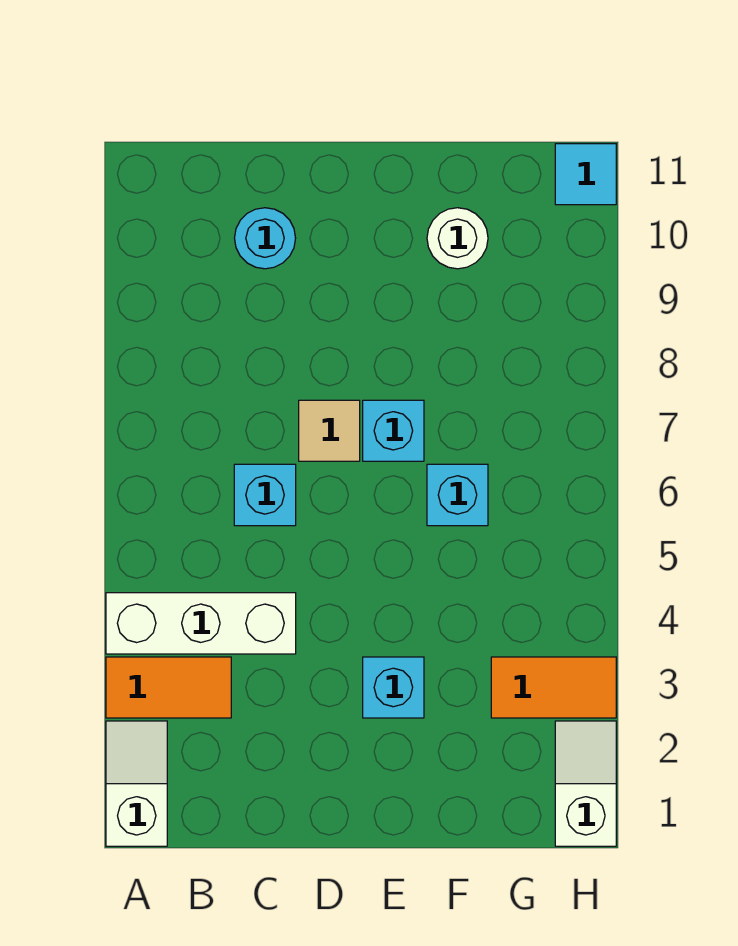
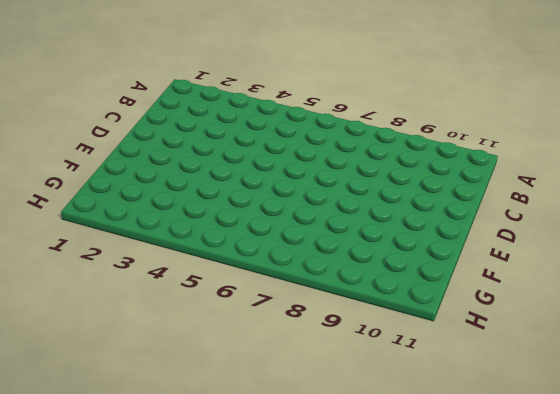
none -> white 1x2 slope [106,721,167,846]
none -> orange 1x2 tile [106,657,231,718]
none -> white 1x3 brick [106,593,296,654]

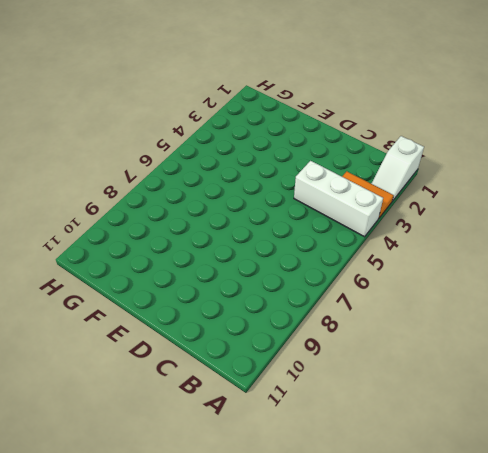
none -> cyan 1x1 brick [234,464,296,526]
none -> cyan 1x1 round brick [235,208,296,269]
none -> tan 1x1 tile [299,400,360,461]

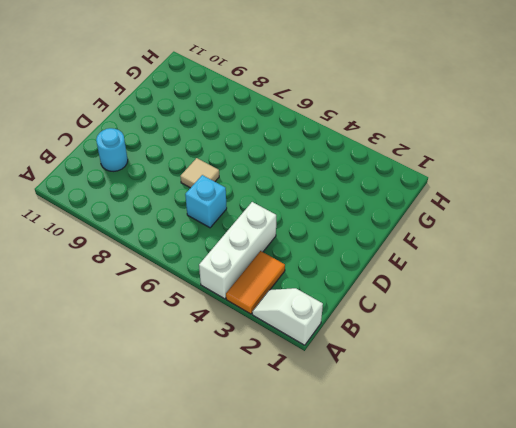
none -> cyan 1x1 brick [363,657,424,718]
none -> cyan 1x1 brick [363,400,424,461]
none -> cyan 1x1 brick [427,464,488,526]

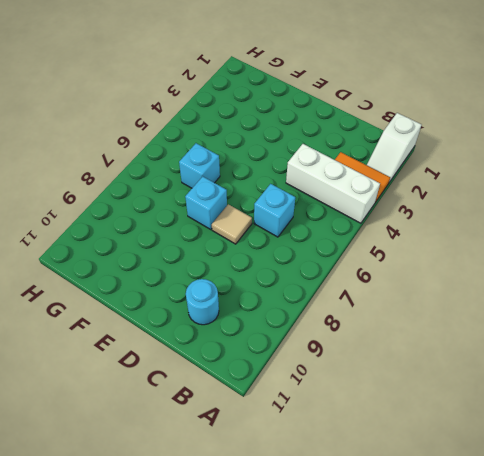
none -> cyan 1x1 brick [363,657,424,718]
none -> white 1x1 round brick [427,208,488,269]
none -> orange 1x2 tile [491,657,616,718]

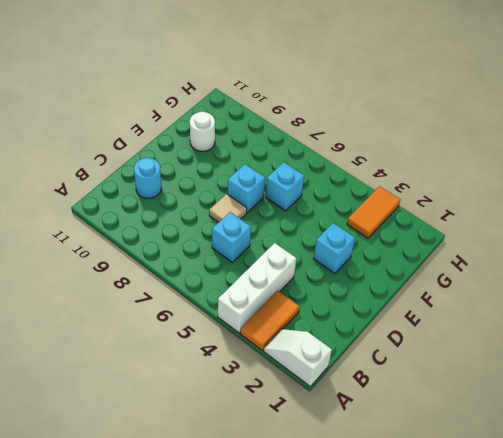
none -> white 1x2 slope [555,721,616,846]
none -> cyan 1x1 tile [555,144,616,205]

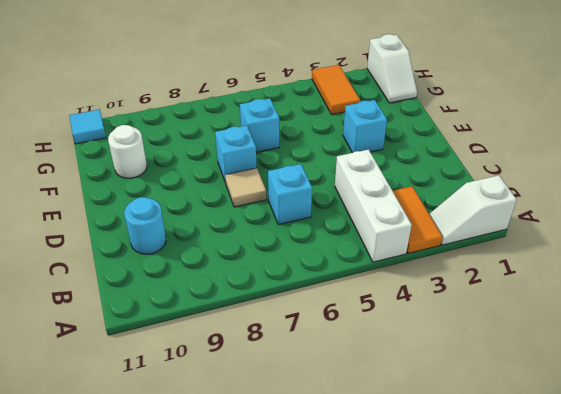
white 1x2 slope [367,34,417,103] -> white 1x2 slope turned to [555,721,616,846]

